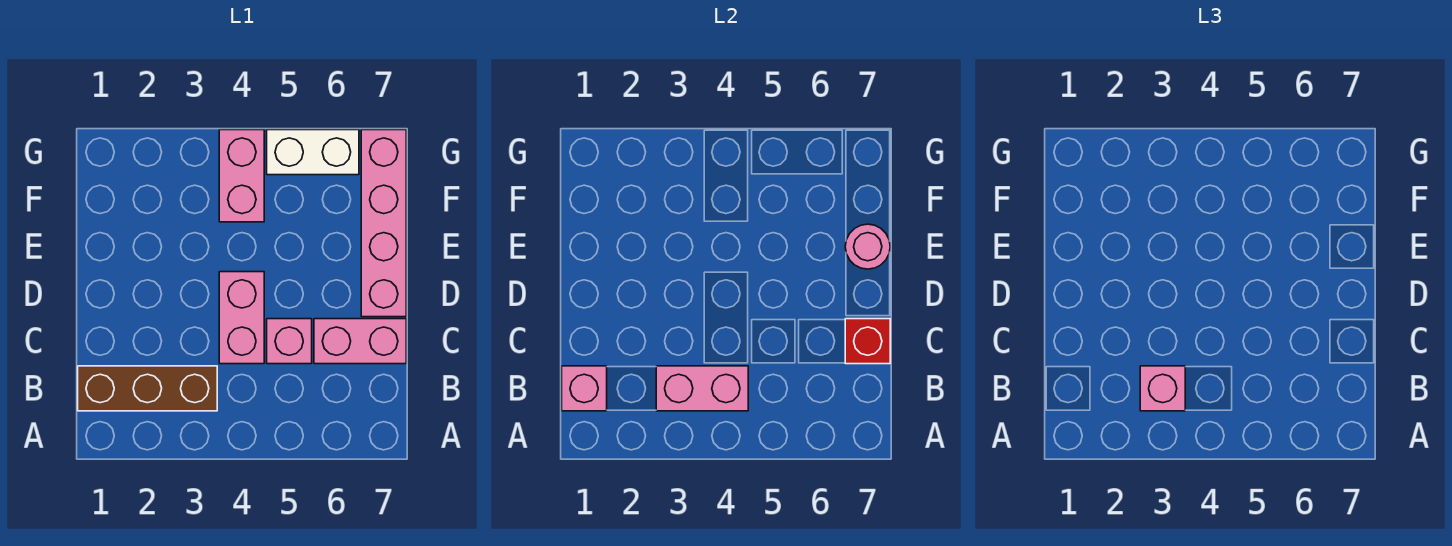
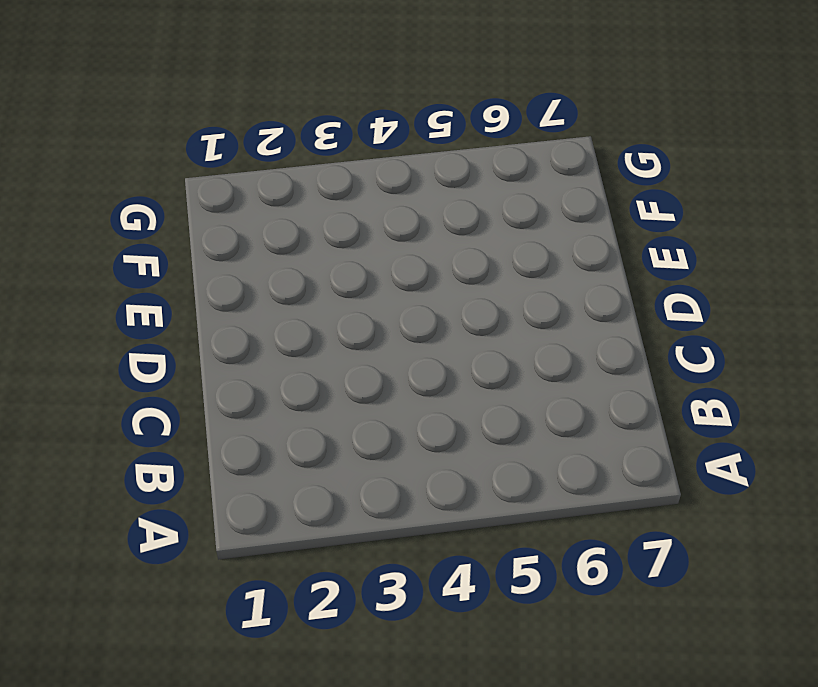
none -> brown 1x3 brick [78,366,217,411]
none -> pink 1x2 brick [219,272,264,364]
none -> pink 1x1 brick [267,319,312,364]

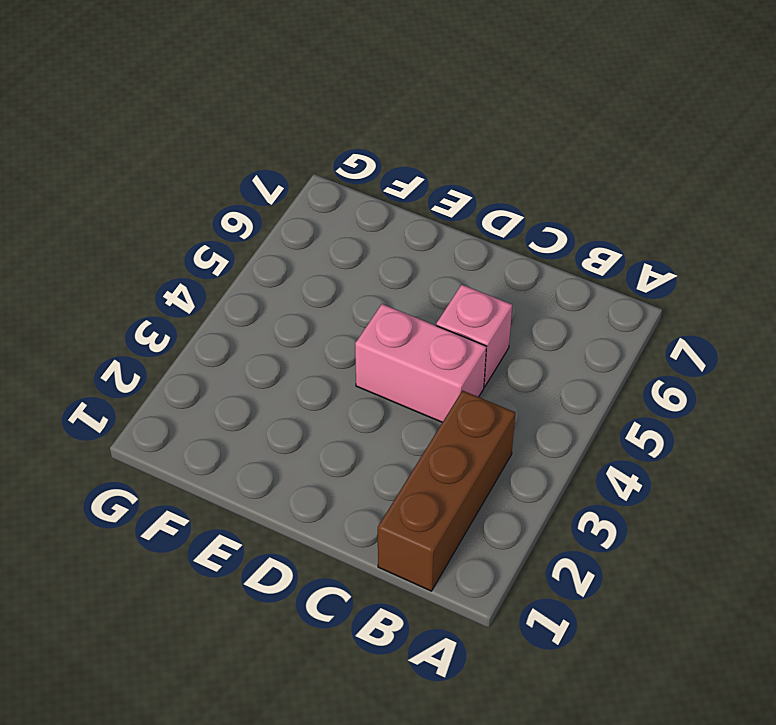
none -> pink 1x2 brick [314,319,406,364]
none -> pink 1x4 brick [361,130,406,317]
none -> pink 1x2 brick [219,130,264,222]

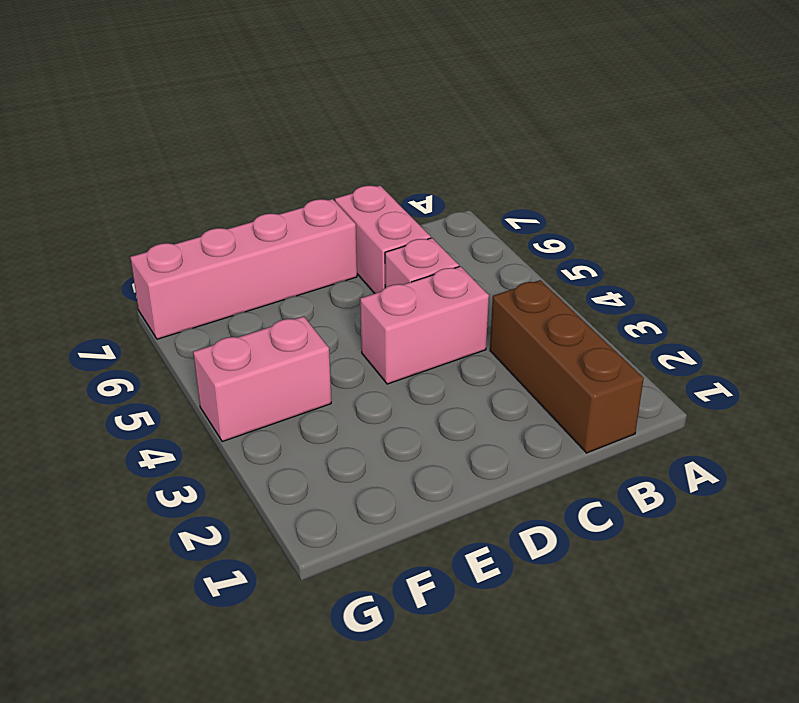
none -> white 1x2 brick [267,130,359,175]
none -> pink 1x1 brick [562,366,607,411]
none -> pink 1x2 brick [656,366,748,411]

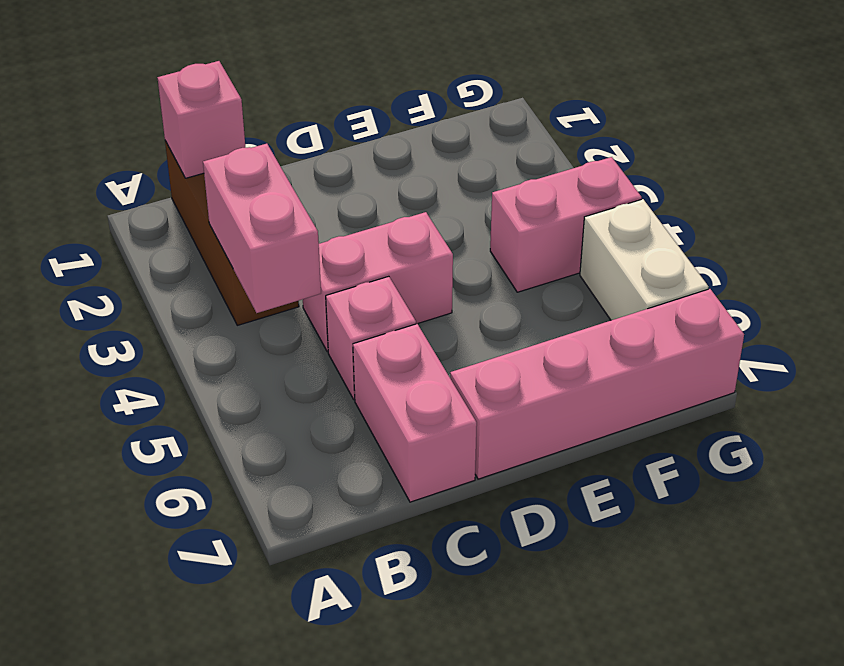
none -> red 1x1 brick [845,319,890,364]
none -> pink 1x1 round brick [845,224,890,269]
none -> pink 1x1 brick [1140,366,1185,411]

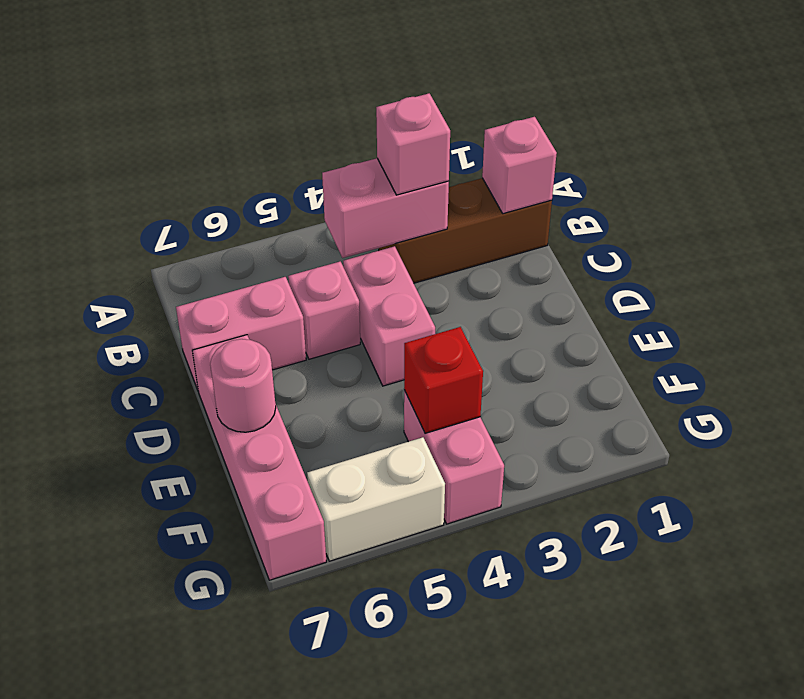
red 1x1 brick [404,327,483,433] -> red 1x1 brick moved to [845,319,890,364]

